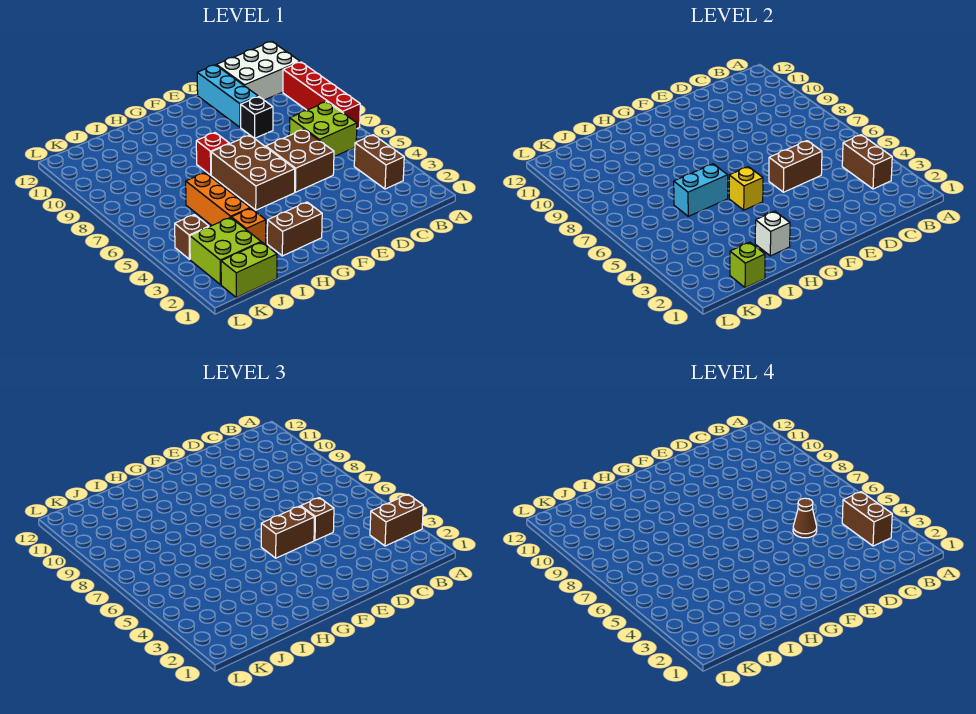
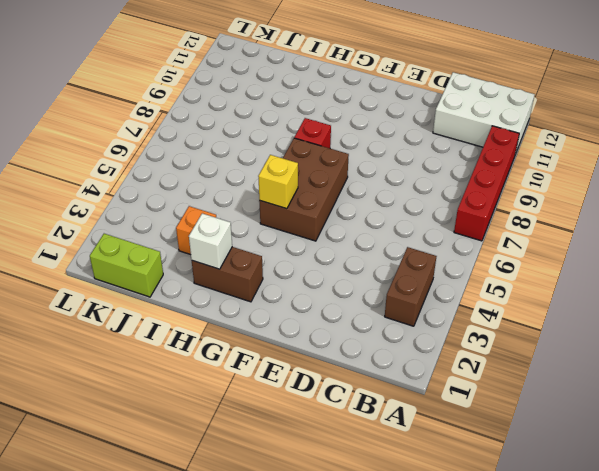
none -> lime 2x2 brick [289,102,357,157]
none -> brown 2x2 brick [266,129,334,192]
none -> black 1x1 brick [241,96,273,138]

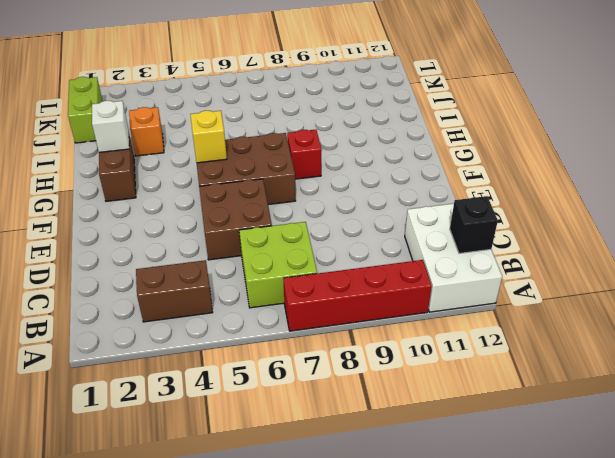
black 1x1 brick [450,196,498,253] -> black 1x1 brick moved to [241,96,273,138]
none -> cyan 1x3 brick [197,65,258,127]
none -> orange 1x3 brick [186,173,250,225]
none -> lime 2x2 brick [190,217,261,285]

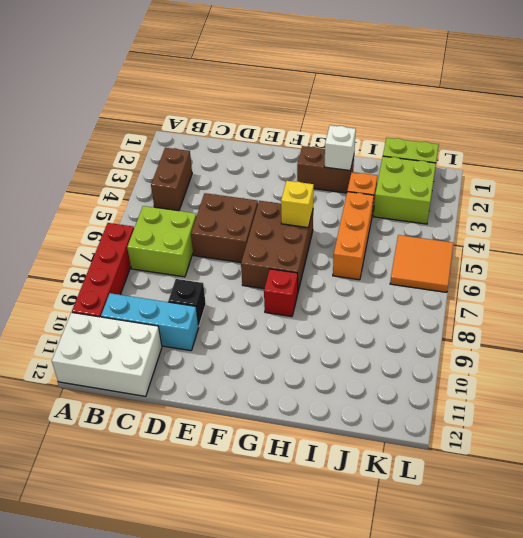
cyan 1x3 brick [101,293,199,351] -> cyan 1x3 brick turned to [197,65,258,127]
orange 2x2 tile [390,235,454,292] -> none
none -> brown 1x1 brick [175,215,209,259]
none -> brown 1x2 brick [842,135,892,189]
none -> brown 1x2 brick [769,141,822,192]

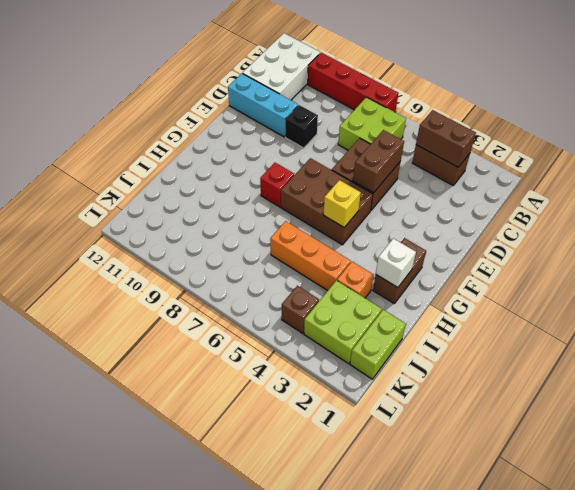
none -> cyan 1x2 brick [674,164,728,216]
none -> lime 1x1 brick [730,242,765,288]
none -> brown 1x2 brick [370,495,423,546]

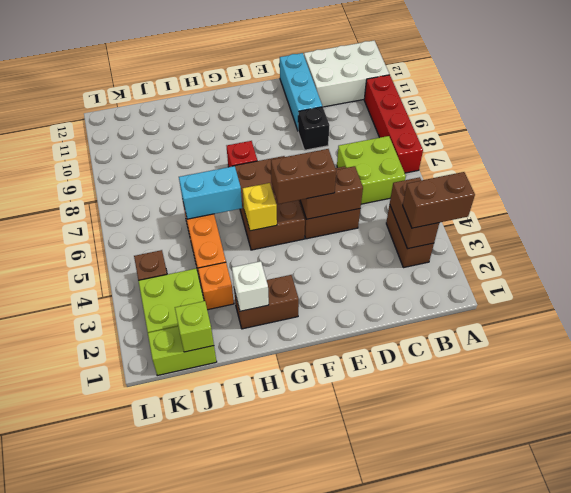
none -> brown 1x1 brick [301,498,334,540]
none -> brown 1x2 brick [842,492,892,546]
none -> brown 1x1 cone [793,498,817,538]

